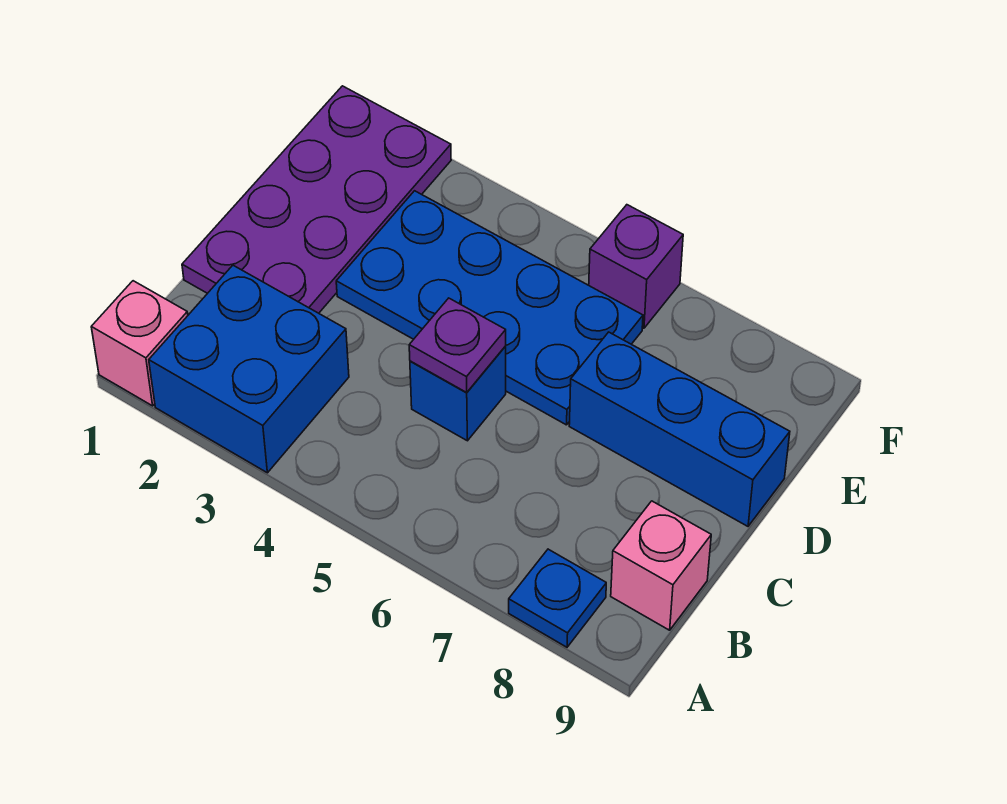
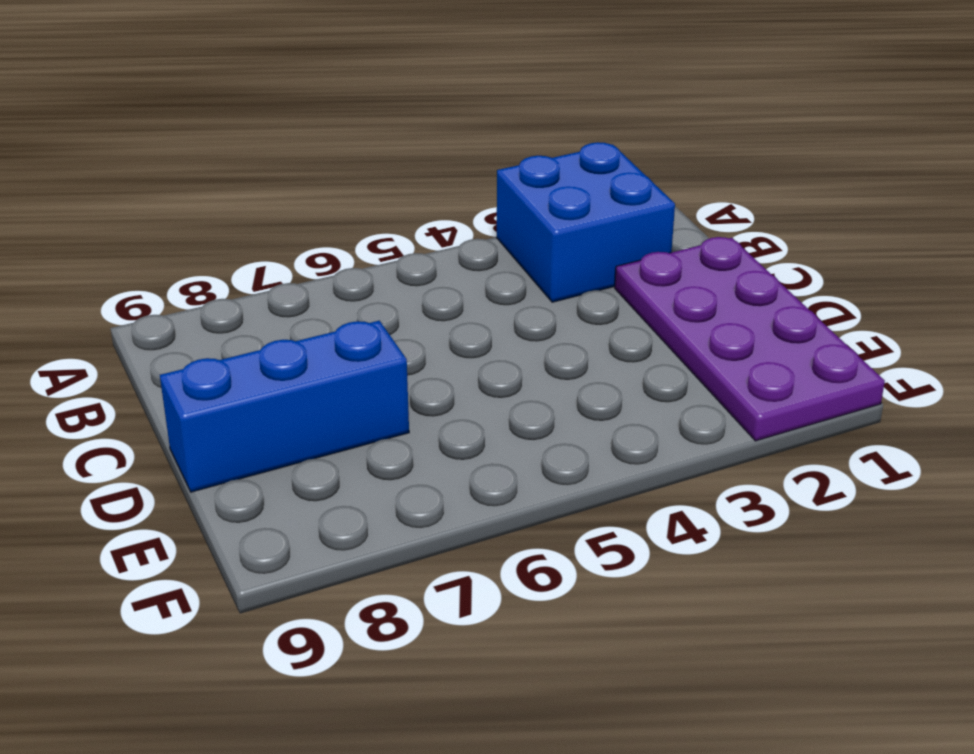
none -> pink 1x1 brick [91,281,188,406]
none -> blue 1x1 plate [509,549,606,647]

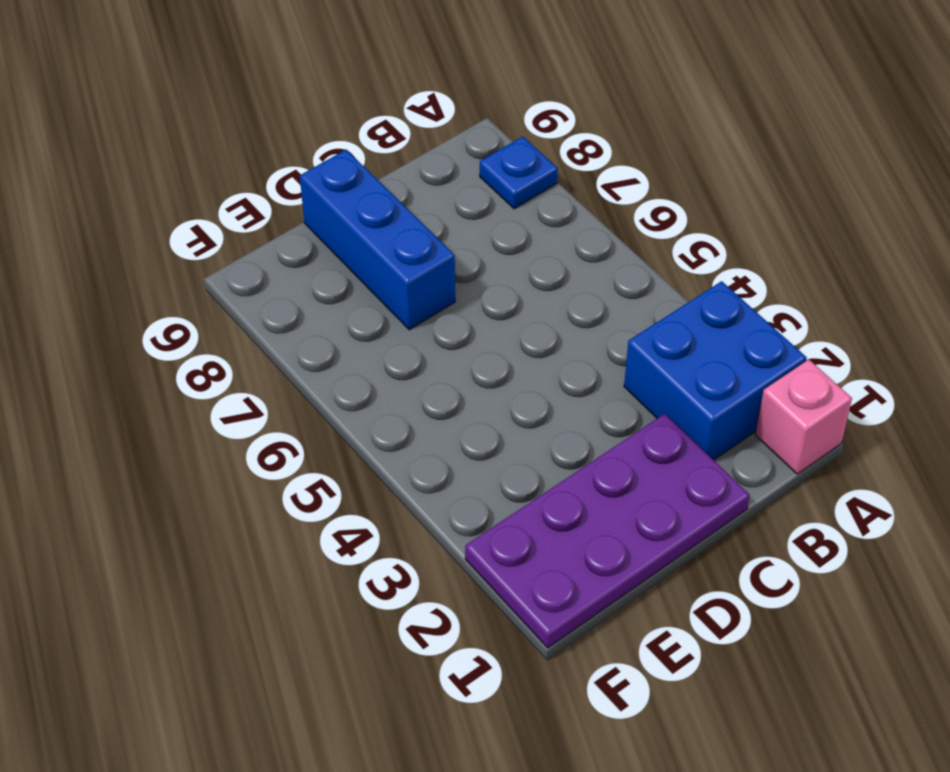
none -> pink 1x1 brick [611,501,711,630]
none -> blue 1x1 brick [410,346,506,441]

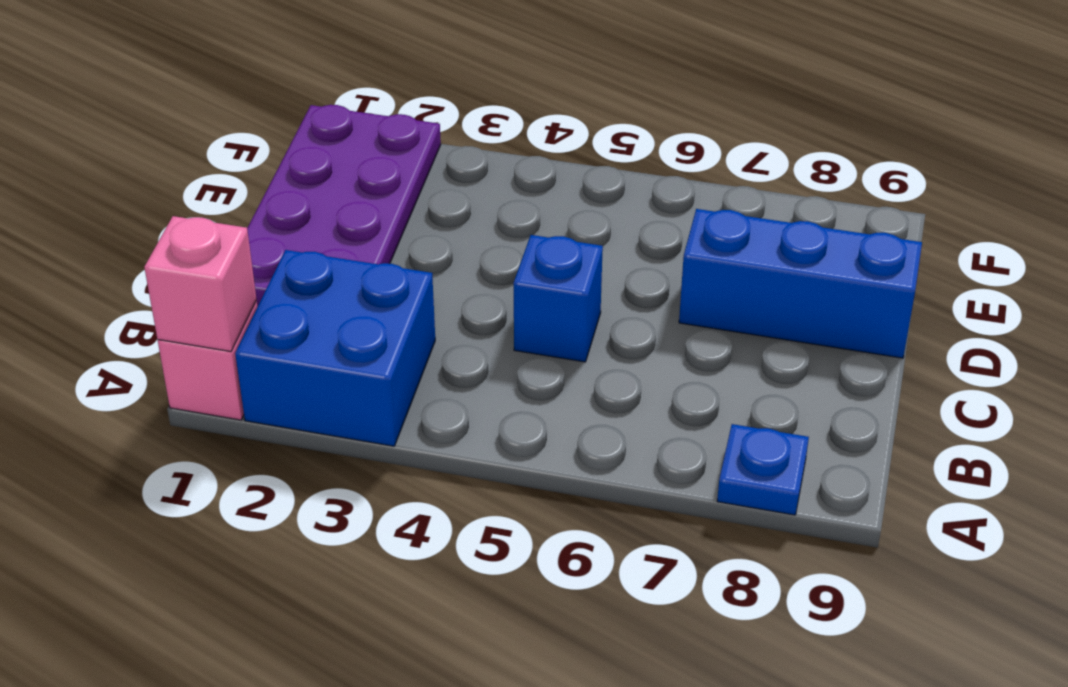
pink 1x1 brick [144,216,257,352] -> pink 1x1 brick moved to [611,501,711,630]
none -> blue 2x4 plate [336,191,643,425]
none -> purple 1x1 brick [589,205,683,328]

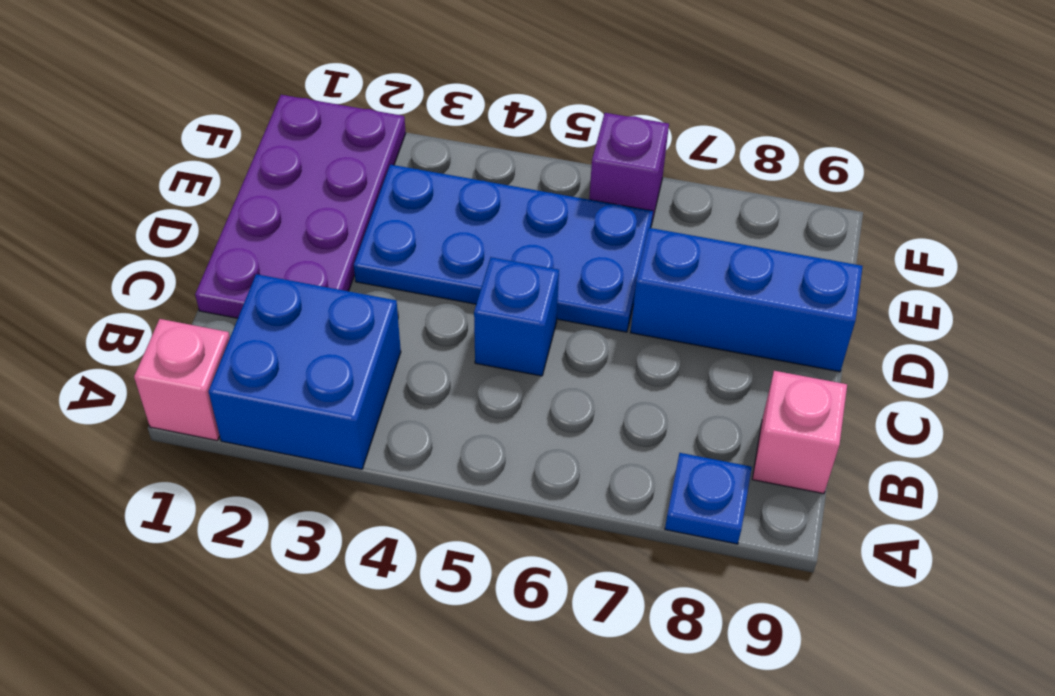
none -> purple 1x1 plate [409,298,506,392]

